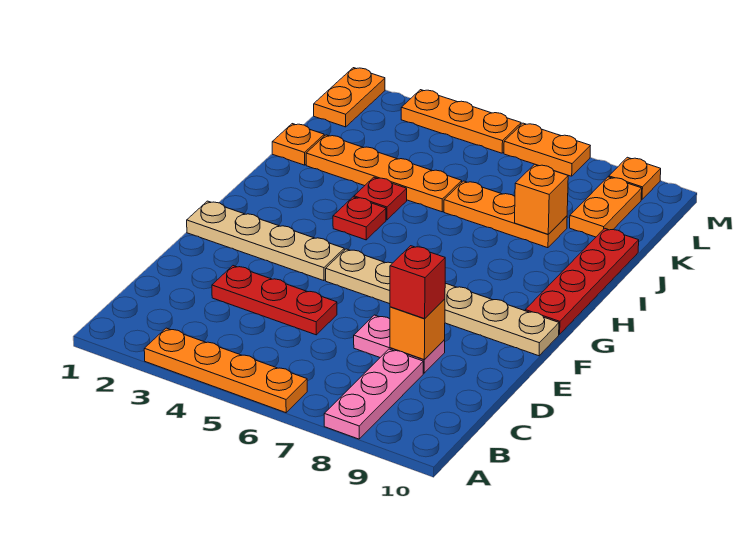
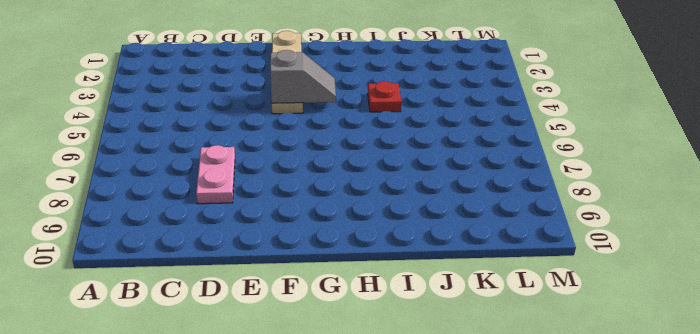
grey 1x2 slope [270,50,336,103] -> none
none -> orange 1x4 plate [144,328,307,413]
none -> pink 1x3 plate [324,349,423,439]
none -> red 1x3 plate [212,266,337,335]

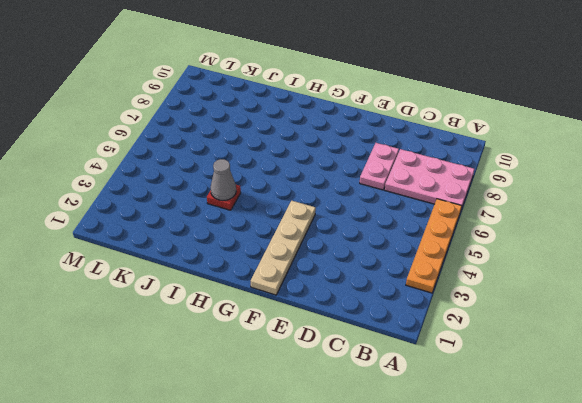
pink 2x3 plate [385,149,474,209] -> pink 1x3 plate [324,349,423,439]
grey 1x1 cone [211,159,236,201] -> none
none -> red 1x3 plate [212,266,337,335]
none -> tan 1x6 plate [326,249,559,356]
none -> red 1x4 plate [525,228,639,334]

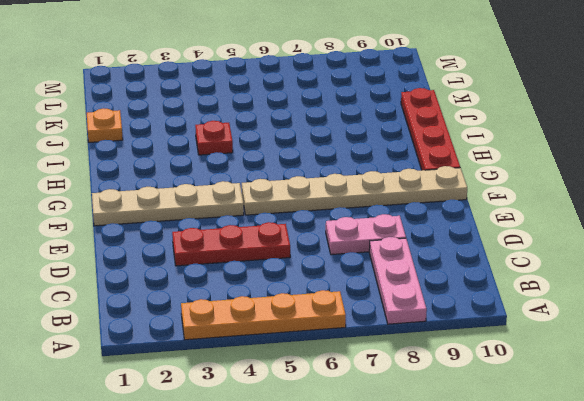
none -> red 1x1 plate [333,197,386,240]
none -> orange 1x4 plate [306,135,462,212]
none -> orange 1x3 plate [444,181,567,248]

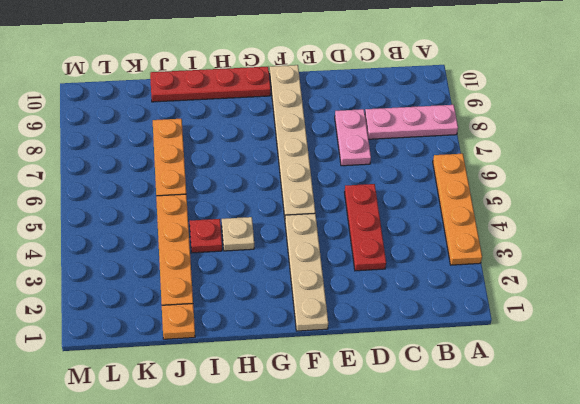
tan 1x1 plate [222,217,254,251] -> red 1x1 plate [333,197,386,240]
none -> orange 1x2 plate [570,177,642,237]
none -> orange 1x2 plate [314,68,385,127]
none -> orange 1x3 plate [401,90,521,153]

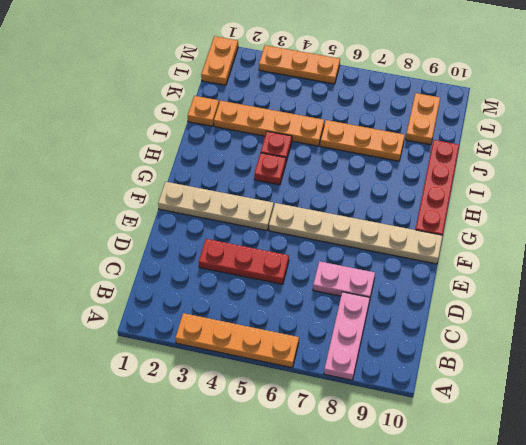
none -> orange 1x2 plate [504,123,590,176]
none -> orange 1x1 plate [609,157,661,200]
none -> orange 1x1 brick [390,299,445,360]

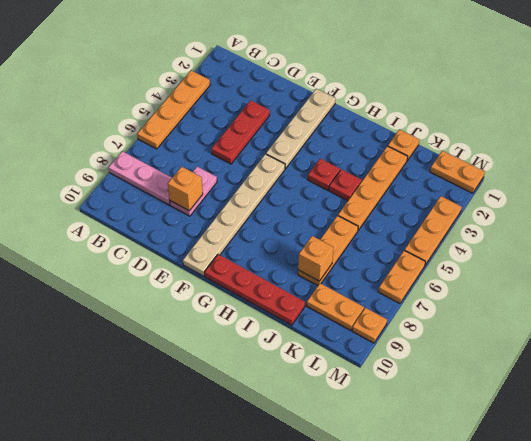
none -> red 1x1 brick [390,246,445,319]

